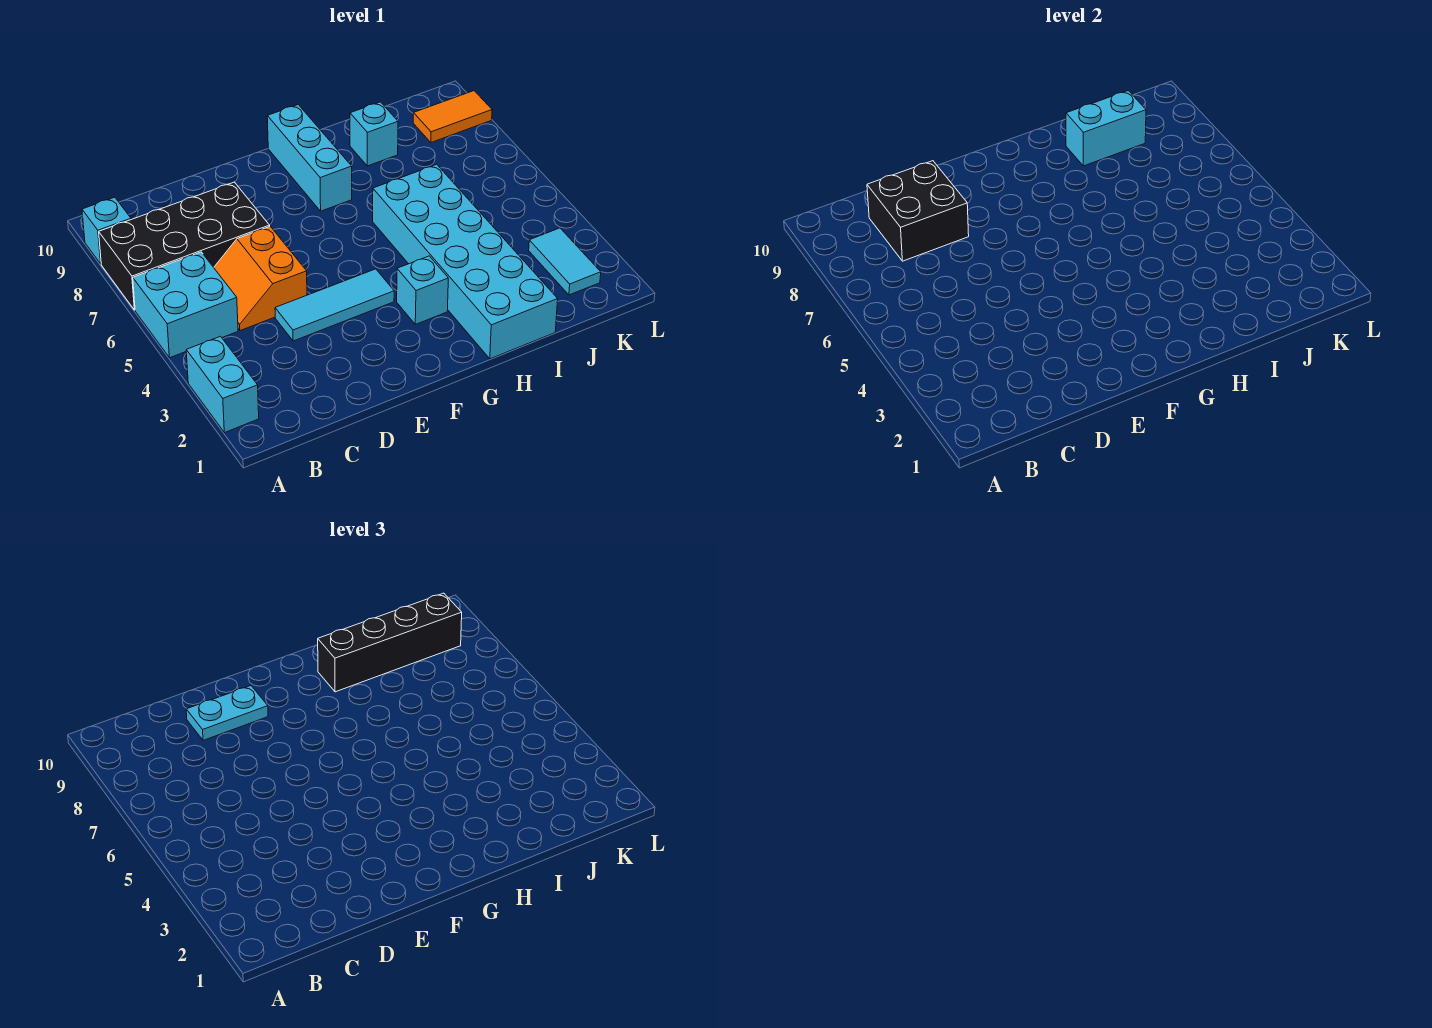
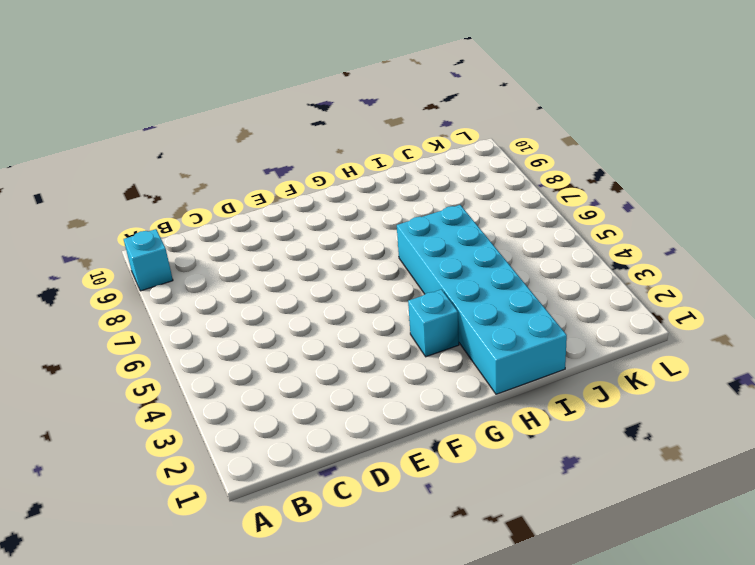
none -> cyan 1x2 brick [186,336,259,433]
none -> cyan 2x2 brick [133,252,238,358]
none -> black 2x4 brick [99,182,270,310]

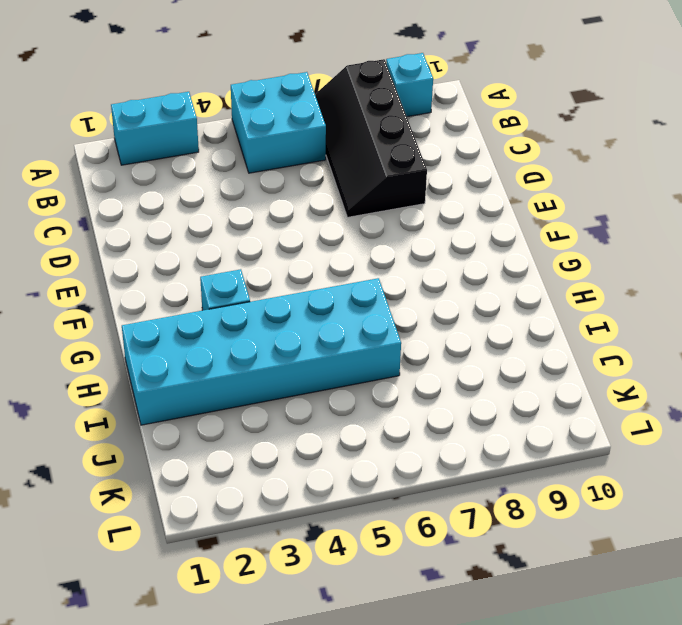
black 2x4 slope [315,59,427,217] -> black 2x4 brick [99,182,270,310]
none -> orange 2x2 slope [214,226,307,331]
none -> cyan 1x3 tile [275,269,394,341]
none -> cyan 1x3 brick [267,105,352,211]

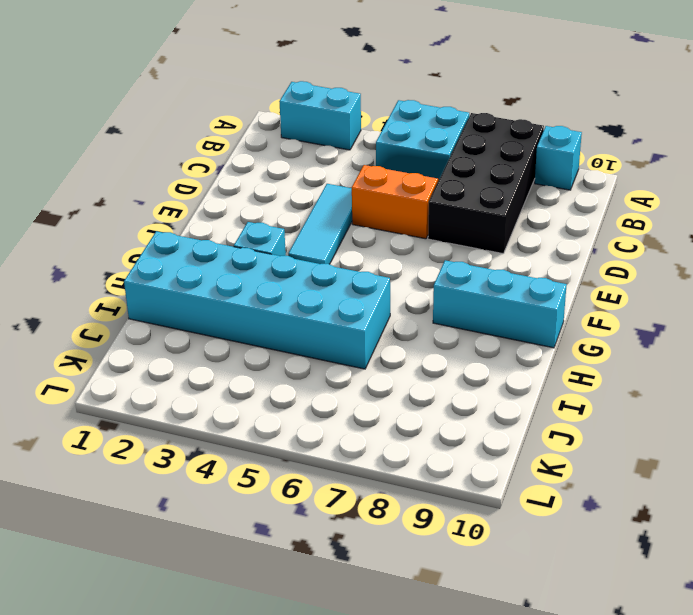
none -> cyan 1x1 brick [350,102,398,166]
none -> cyan 1x2 tile [529,228,601,295]
none -> orange 1x2 tile [413,91,492,143]

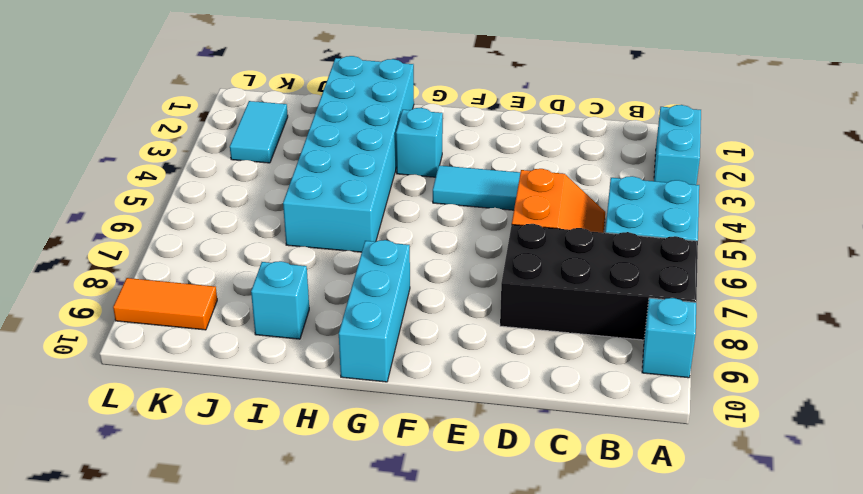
none -> black 2x2 brick [867,161,969,261]
none -> cyan 1x2 brick [1066,91,1146,166]
none -> cyan 1x2 plate [186,686,268,740]

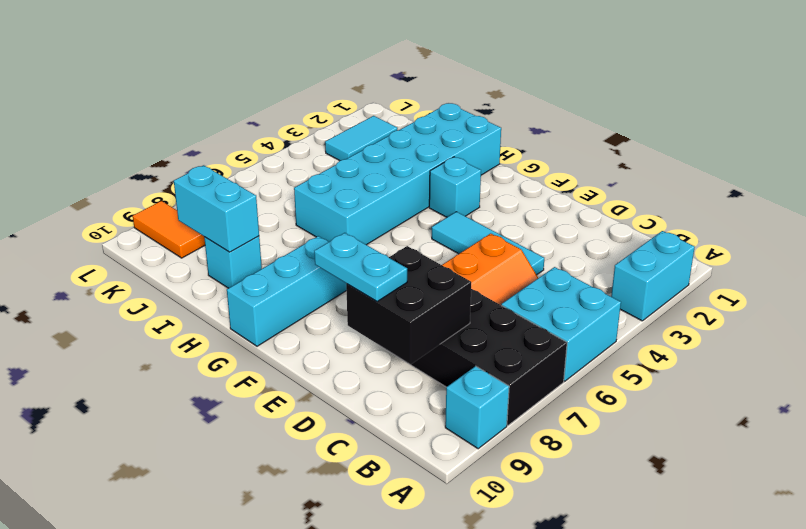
none -> black 1x4 brick [318,593,462,692]

